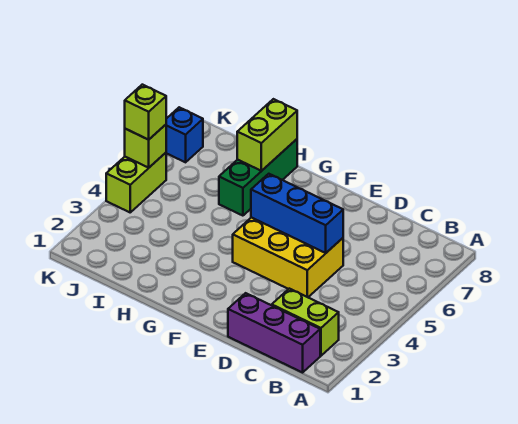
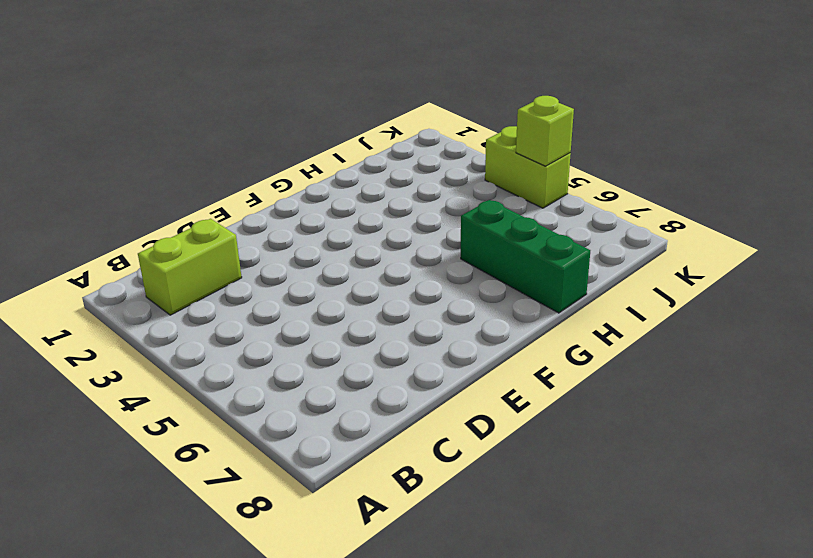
none -> purple 1x3 brick [228,293,320,372]
none -> yellow 2x3 brick [233,217,343,297]

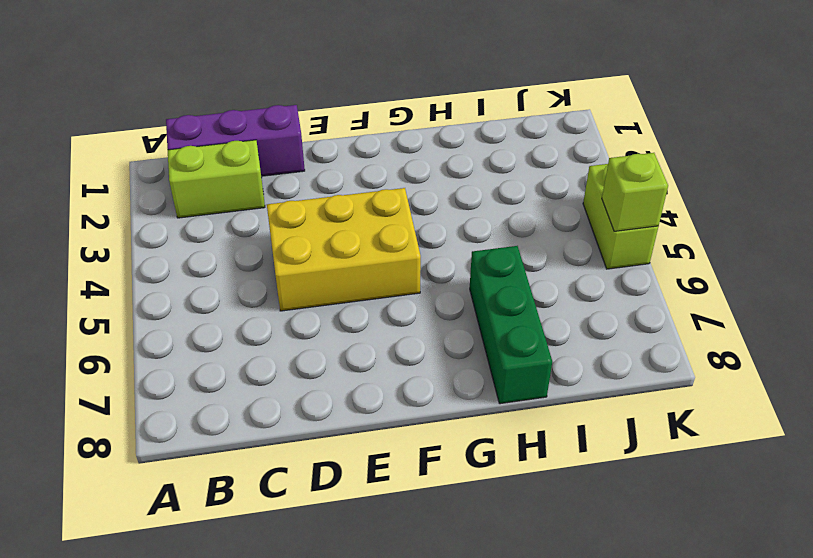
none -> blue 1x1 brick [166,107,203,162]
none -> blue 1x3 brick [251,174,343,253]

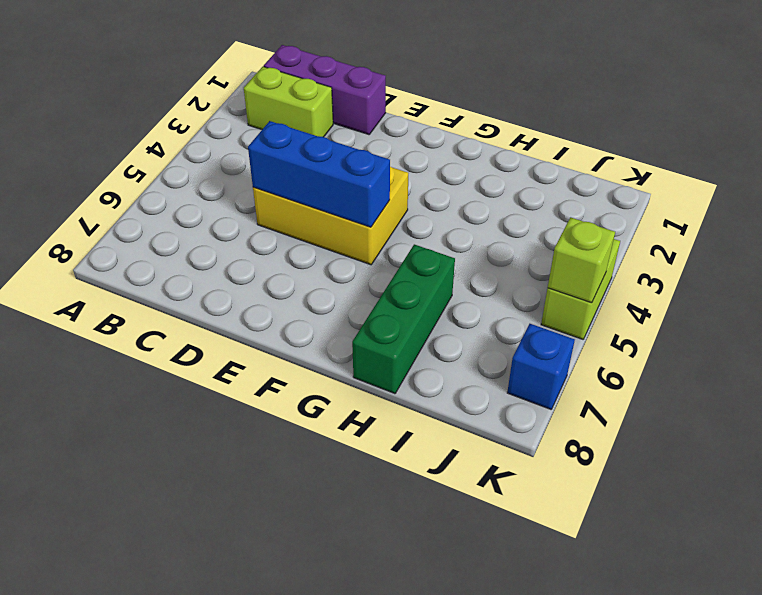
none -> lime 1x2 brick [237,99,297,171]
none -> lime 1x1 brick [125,85,166,140]

